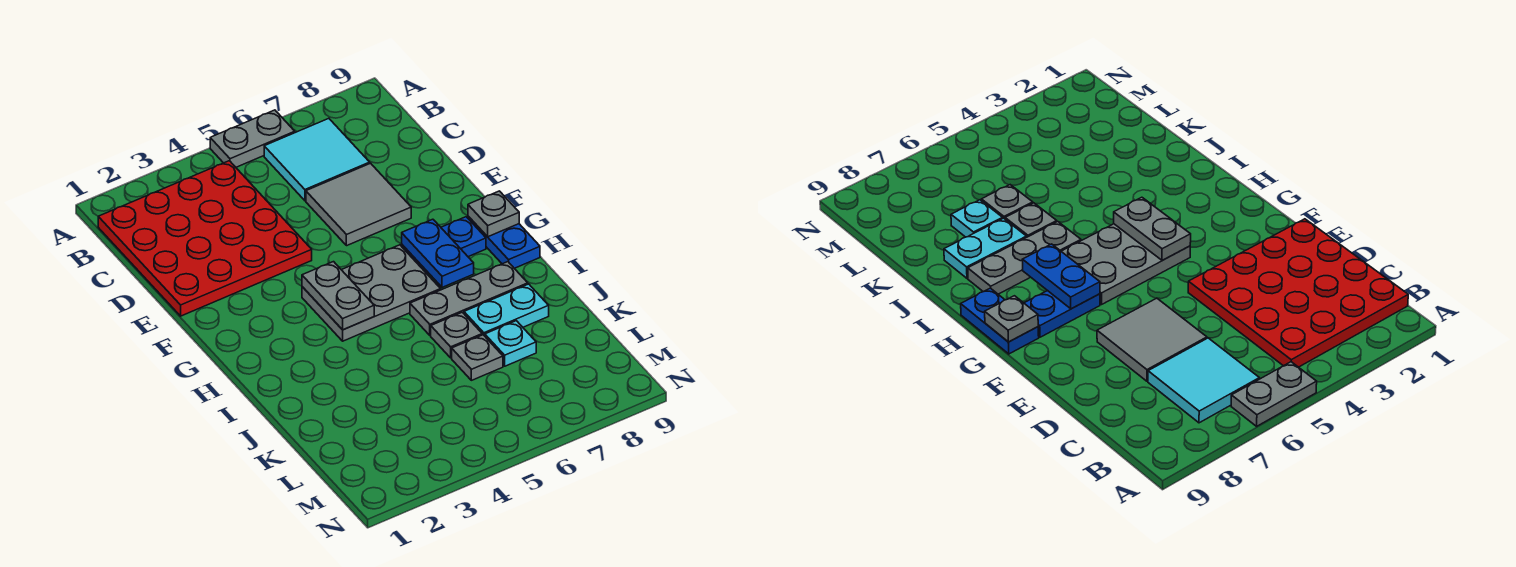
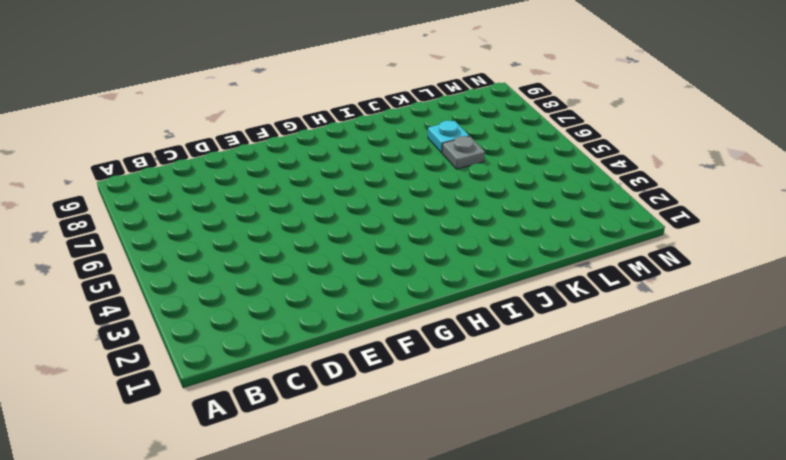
none -> grey 1x2 plate [210,110,295,167]
none -> red 4x4 plate [98,161,312,316]
none -> cyan 2x2 tile [264,118,370,201]

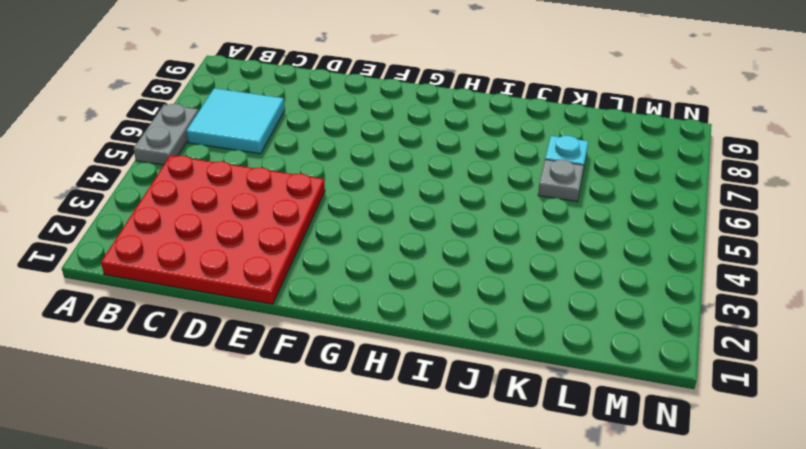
none -> grey 2x2 tile [306,163,411,246]
none -> grey 2x3 plate [302,245,441,341]
none -> blue 1x2 plate [402,217,486,274]

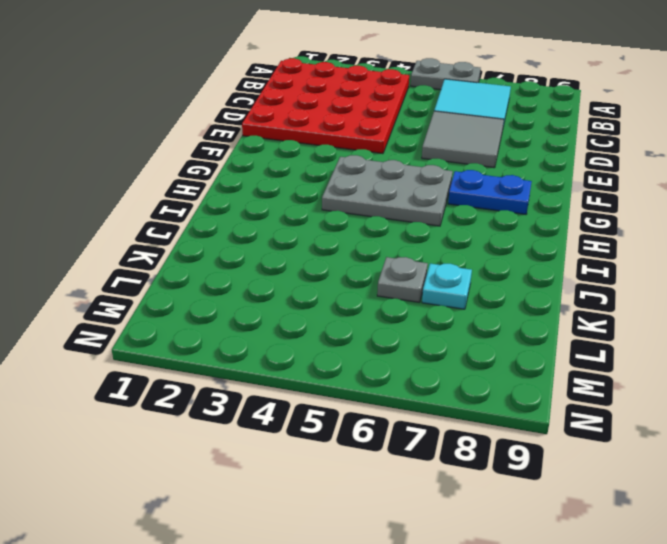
none -> blue 1x2 plate [468,216,540,268]
none -> grey 1x3 plate [410,262,528,335]
none -> grey 1x1 plate [431,312,482,358]

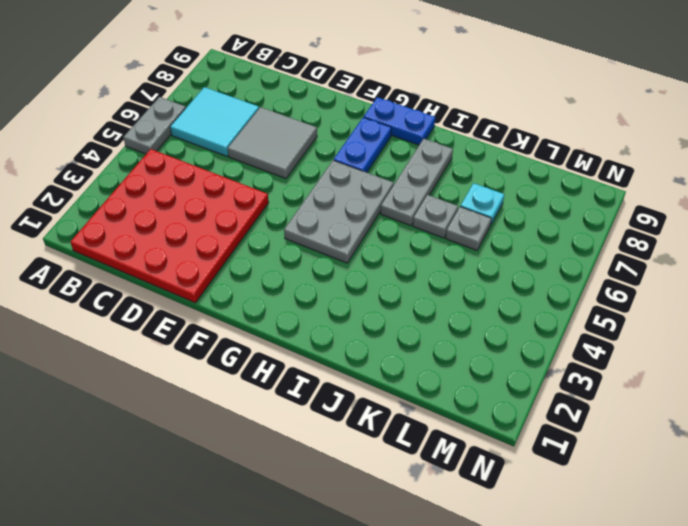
none -> cyan 1x2 plate [464,284,549,336]
none -> grey 1x2 plate [302,262,374,330]
none -> blue 1x2 plate [402,219,474,287]

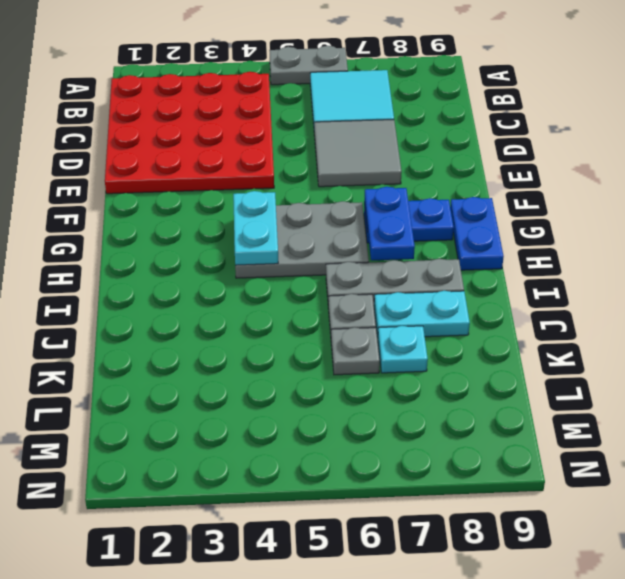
cyan 1x2 plate [233,191,278,265] -> grey 1x2 plate [302,262,374,330]
none -> grey 1x1 plate [468,191,519,237]

